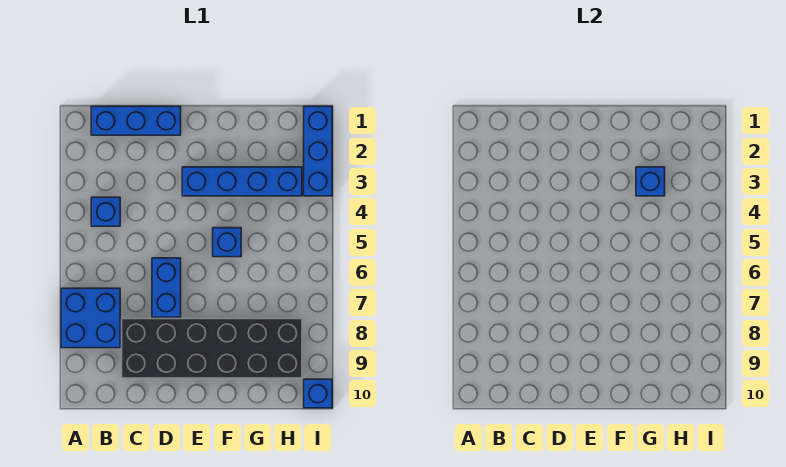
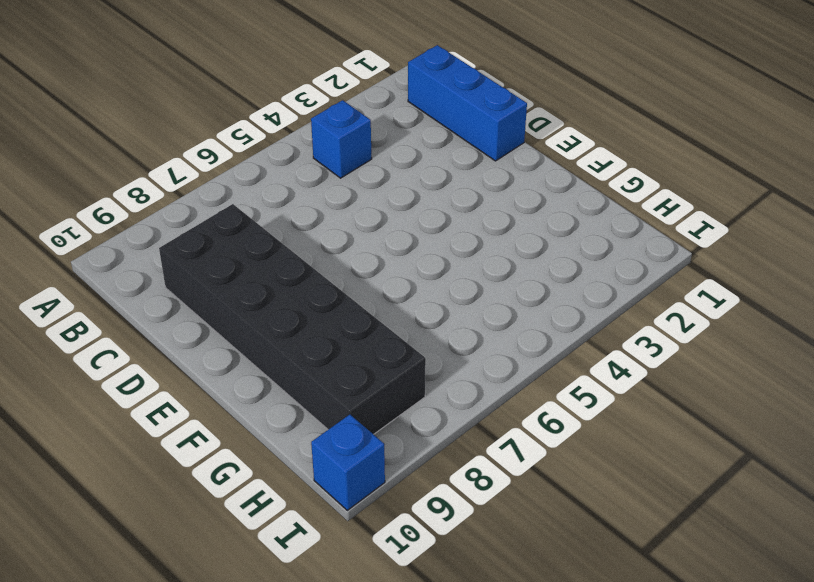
none -> blue 2x2 brick [61,288,120,348]
none -> blue 1x2 brick [152,258,181,317]

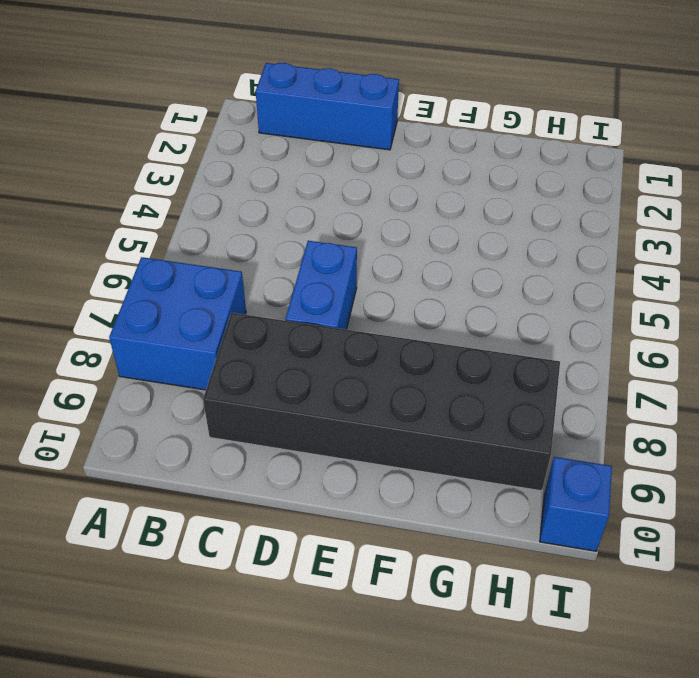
none -> blue 1x1 brick [91,197,120,226]
none -> blue 1x4 brick [182,167,302,196]

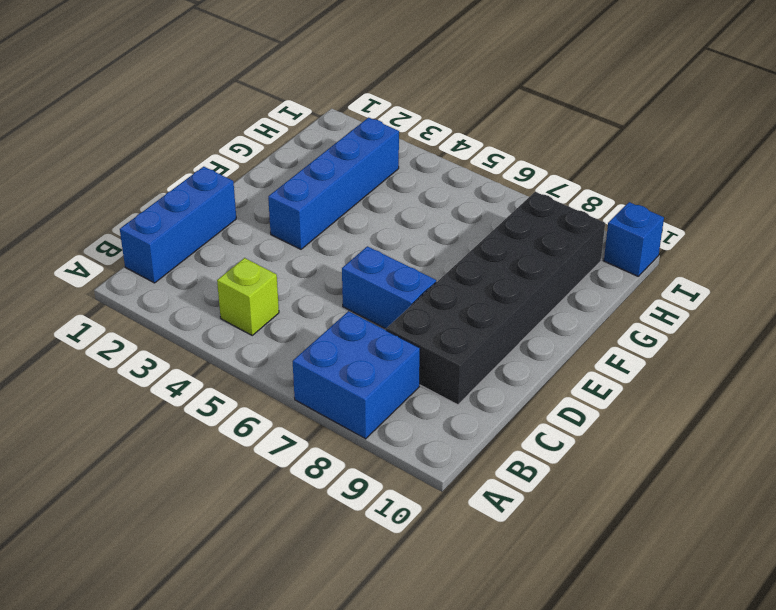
lime 1x1 brick [217,258,279,335] -> blue 1x1 brick [91,197,120,226]
none -> blue 1x1 brick [213,228,241,257]
none -> blue 1x3 brick [304,106,332,196]

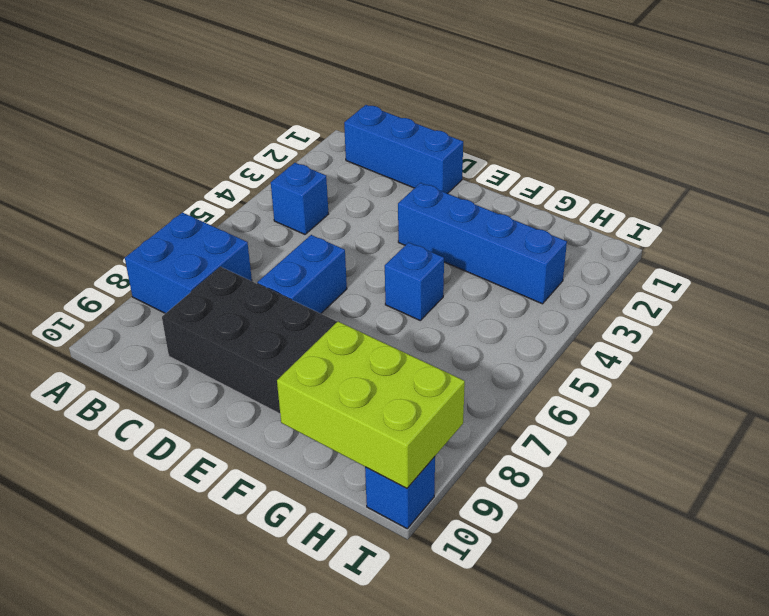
lime 2x3 brick [277,322,465,488] -> none
none -> blue 1x3 brick [304,106,332,196]
none -> blue 1x1 brick [636,167,665,196]

